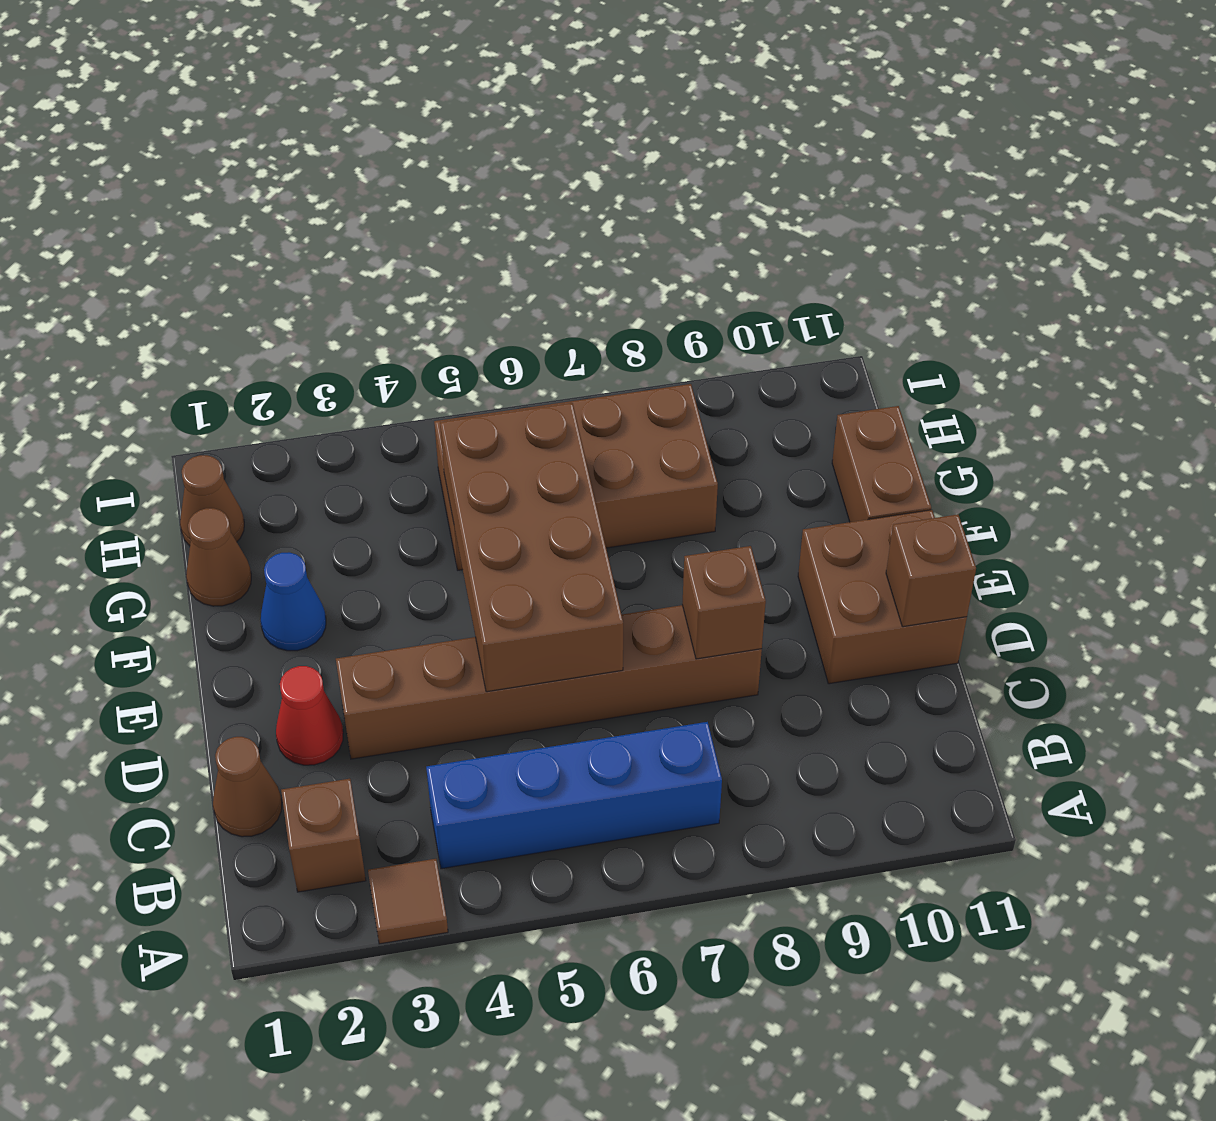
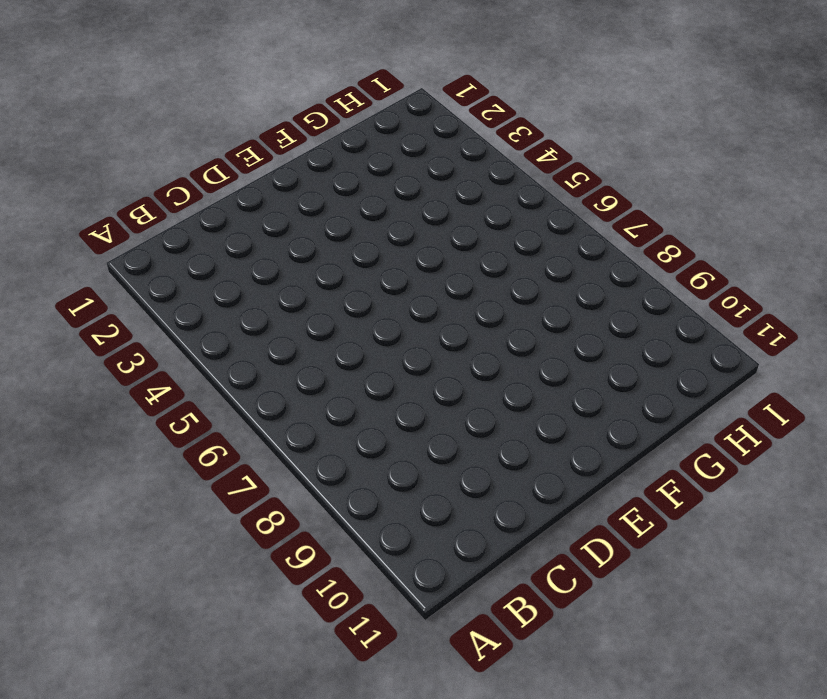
none -> brown 1x1 tile [368,859,448,944]
none -> brown 1x1 brick [281,779,366,892]
none -> blue 1x4 brick [426,722,722,869]

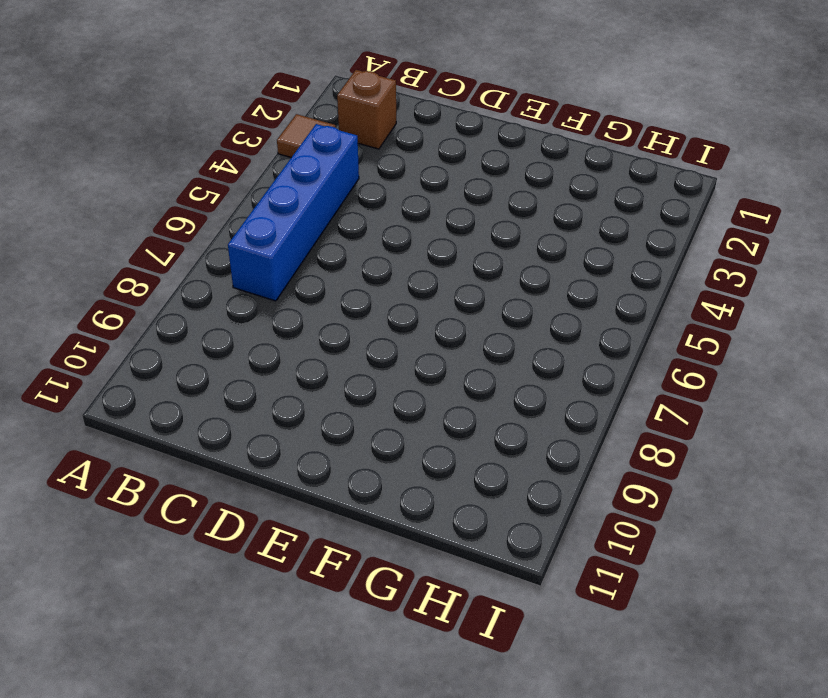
none -> brown 1x1 cone [213,737,282,837]
none -> red 1x1 cone [276,666,343,765]
none -> brown 1x6 brick [336,605,762,759]

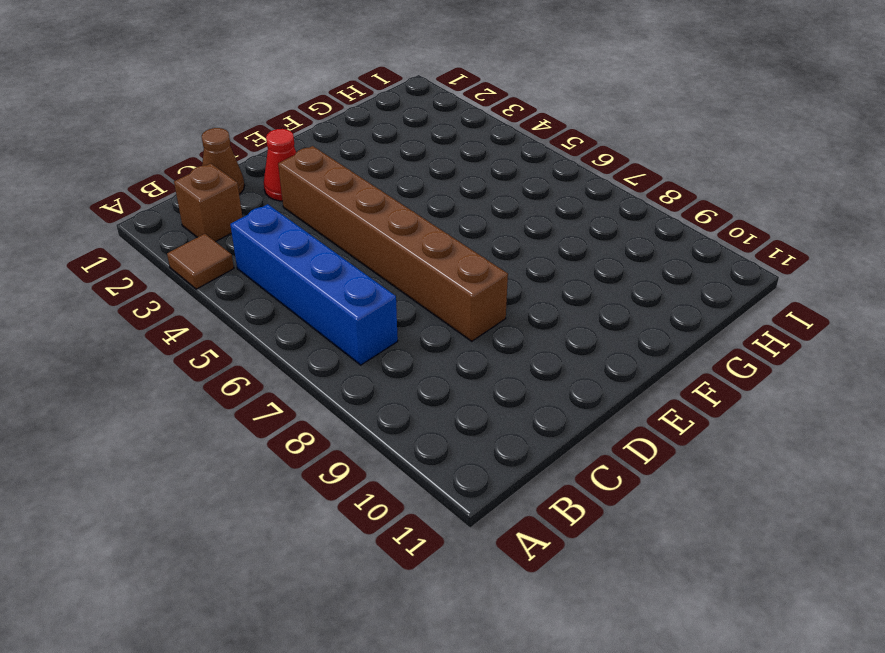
none -> brown 2x2 brick [798,510,967,684]
none -> blue 1x1 cone [261,552,326,651]
none -> brown 1x2 brick [832,406,931,522]

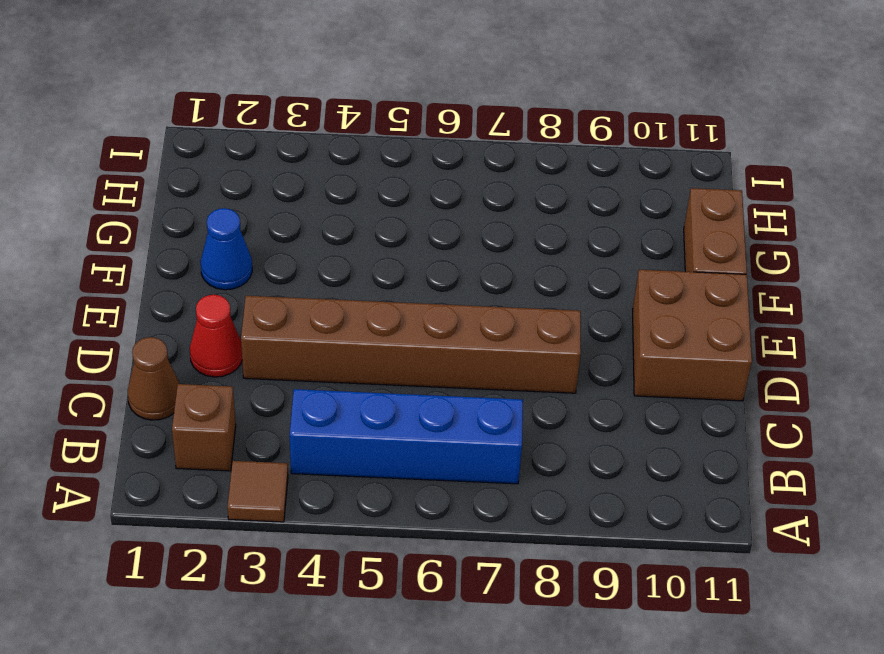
none -> brown 1x1 cone [186,508,251,606]
none -> brown 2x4 brick [434,384,718,570]
none -> brown 1x1 cone [180,455,244,546]

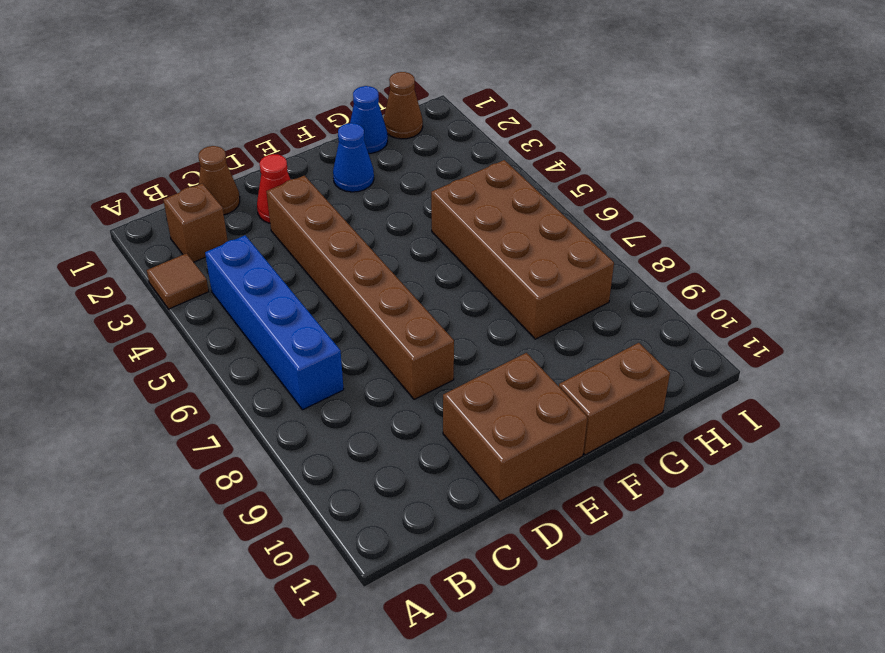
blue 1x1 cone [350,86,388,153] -> brown 1x1 cone [186,508,251,606]
none -> brown 2x4 brick [440,403,623,692]
none -> brown 1x1 brick [682,546,766,659]
none -> brown 1x1 brick [886,514,976,627]

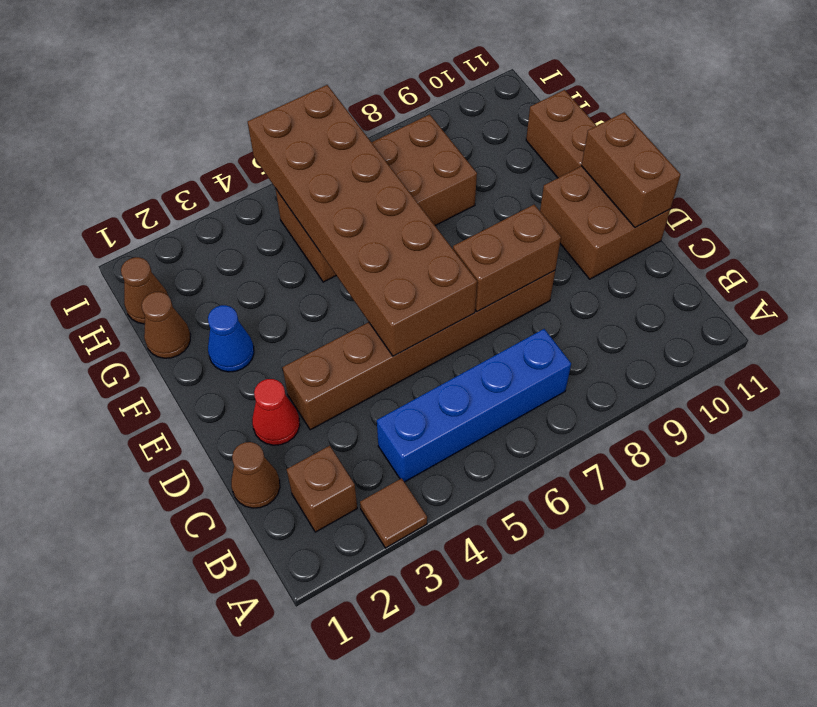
brown 2x6 brick [248,85,477,356] -> brown 2x4 brick [440,403,623,692]
brown 1x2 brick [453,205,561,312] -> brown 1x1 brick [682,546,766,659]
brown 1x2 brick [582,112,681,228] -> brown 1x1 brick [886,514,976,627]

